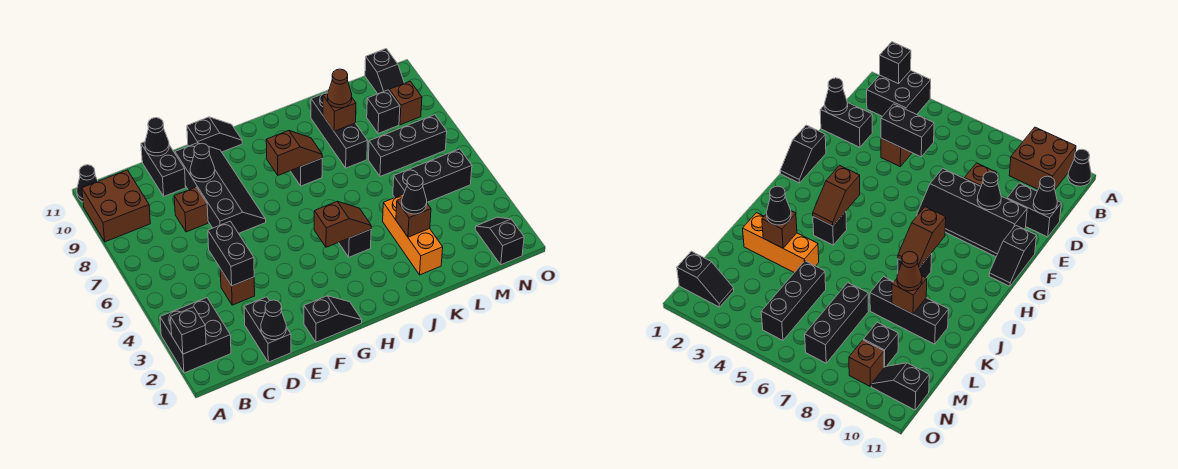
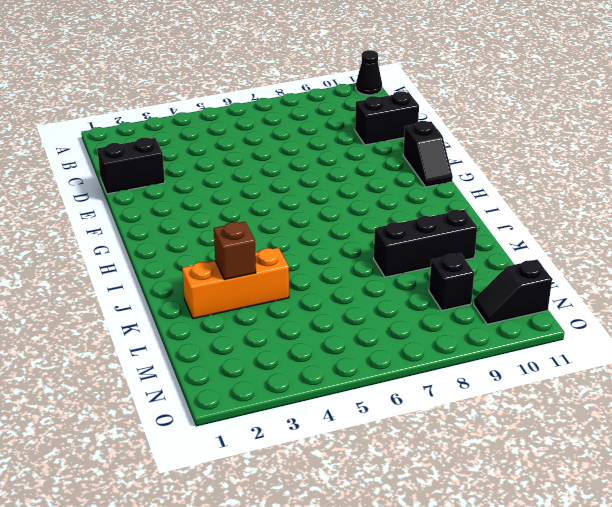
none -> black 2x2 brick [160,297,231,373]
none -> brown 2x2 brick [82,170,150,242]
none -> brown 1x1 brick [220,269,255,305]
none -> brown 1x1 brick [174,187,208,232]

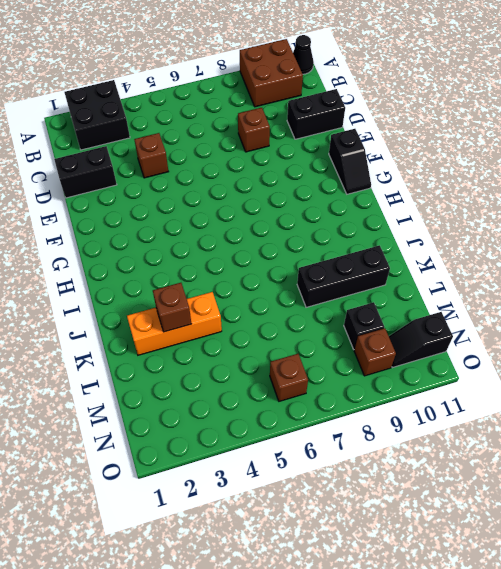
brown 1x1 brick [270,354,308,401] -> brown 1x1 brick moved to [323,94,356,131]
none -> black 2x4 slope [175,143,266,233]
none -> black 1x2 slope [304,296,362,342]
none -> black 1x1 brick [339,229,371,257]
none -> black 1x1 brick [291,158,322,186]

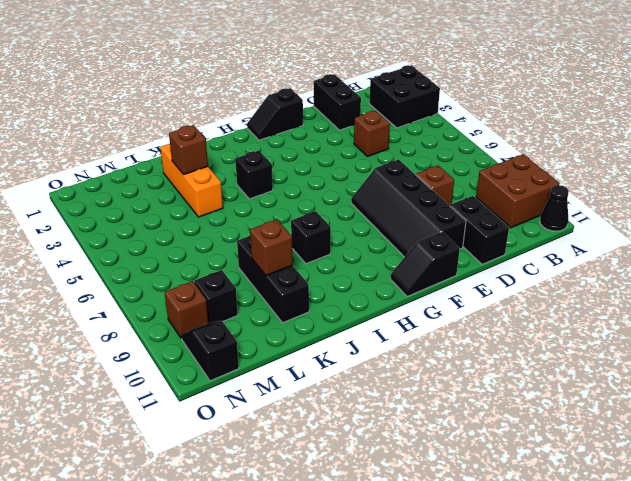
none -> black 1x3 brick [393,149,472,202]
none -> black 1x3 brick [369,115,447,176]
none -> black 1x2 slope [475,217,524,265]
none -> black 1x1 brick [171,307,206,354]

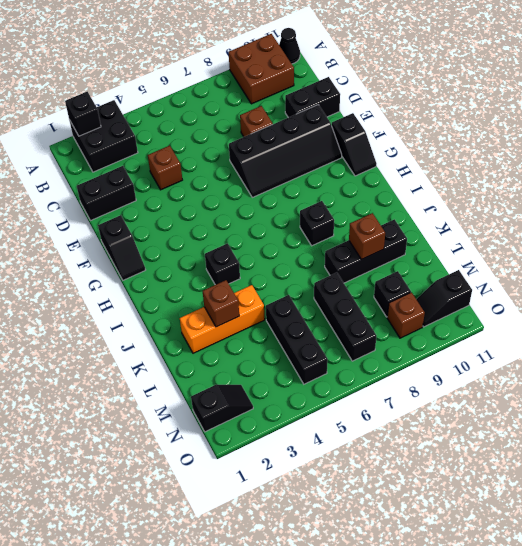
none -> black 1x1 cone [261,300,286,340]
none -> black 1x2 brick [208,221,254,286]
none -> black 1x1 cone [145,118,169,156]
none -> black 1x1 cone [190,143,215,182]

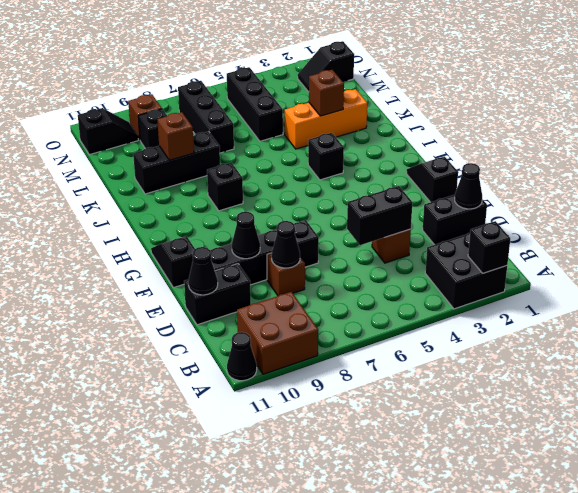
black 1x1 cone [272,221,300,268] -> black 1x1 cone moved to [402,175,427,214]
none -> brown 1x2 slope [314,201,371,247]
none -> brown 1x2 slope [266,131,322,175]
none -> brown 1x1 cone [327,69,352,108]

